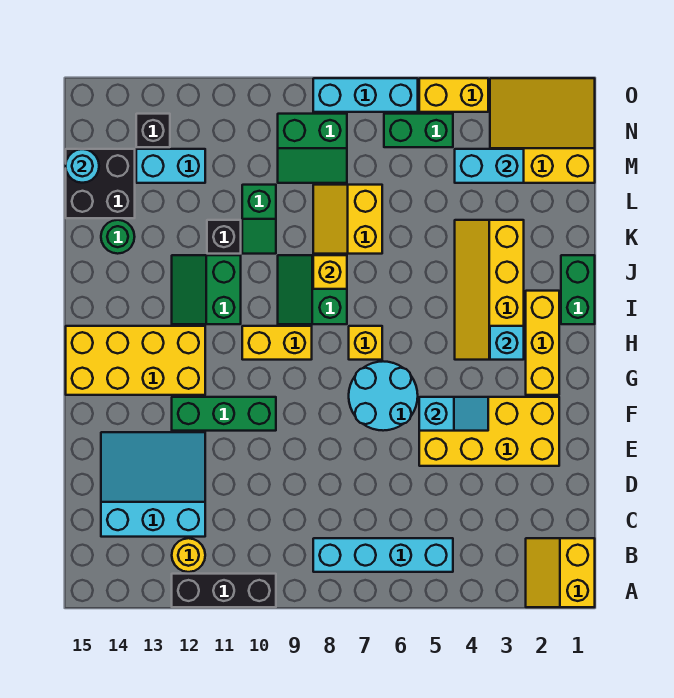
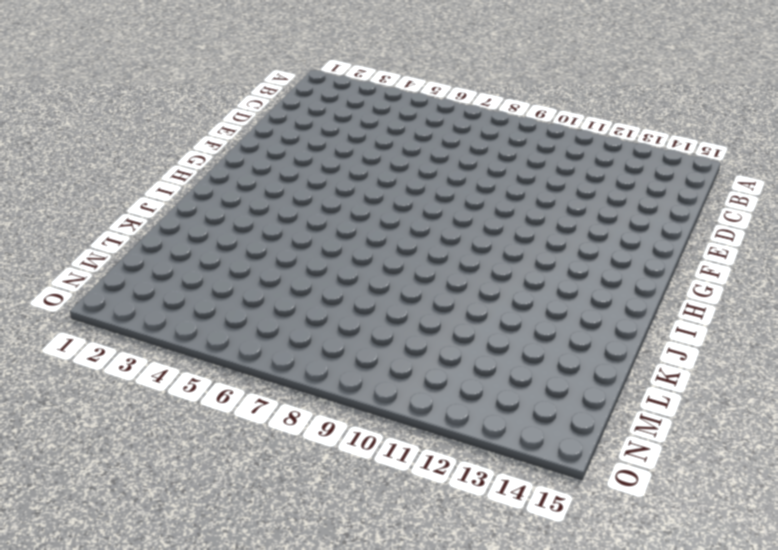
none -> yellow 2x2 slope [526,538,595,607]
none -> black 1x3 brick [172,574,276,607]
none -> cyan 1x4 brick [313,538,453,572]
none -> yellow 1x1 round brick [172,538,205,572]

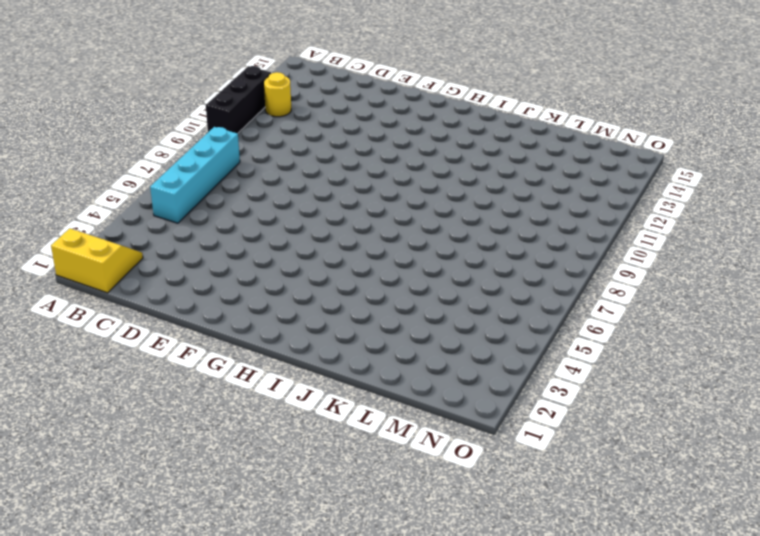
none -> cyan 3x3 slope [101,432,205,537]
none -> yellow 2x4 brick [419,397,559,466]
none -> cyan 2x2 round brick [349,361,418,431]
none -> green 1x3 brick [172,397,276,431]

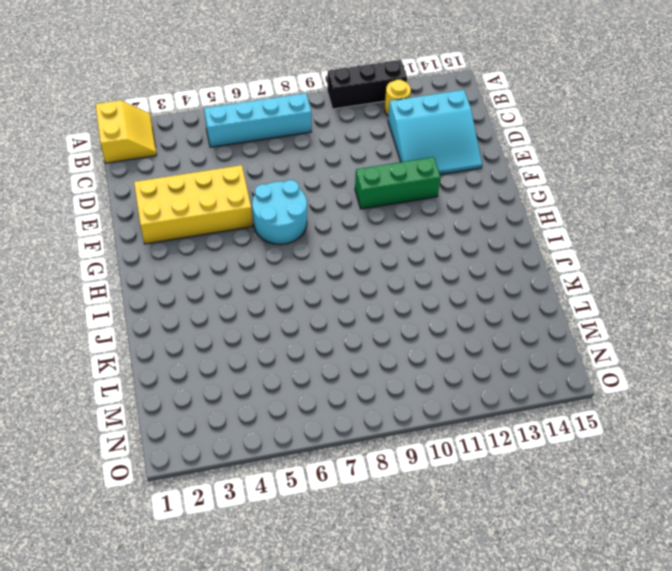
none -> yellow 1x3 brick [526,291,559,395]
none -> yellow 2x4 brick [66,326,205,395]
none -> yellow 2x4 slope [455,220,524,360]
none -> yellow 1x1 brick [349,326,382,360]

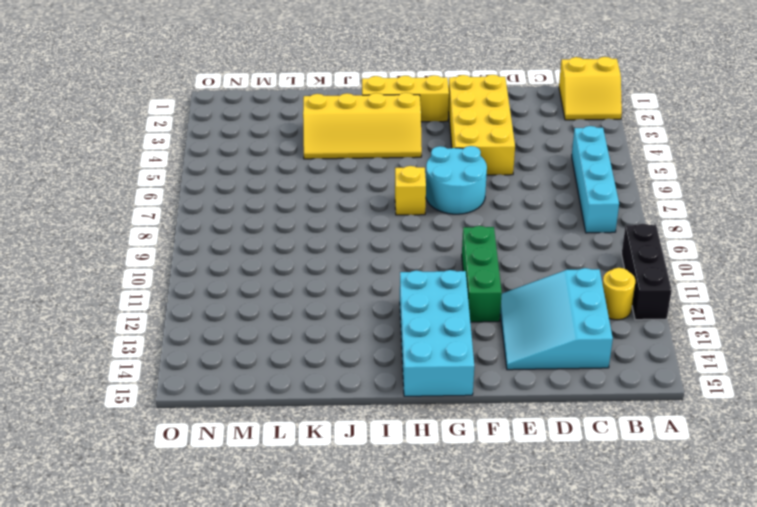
cyan 2x4 brick [400,270,474,396] -> yellow 2x4 brick [66,326,205,395]
none -> yellow 1x2 brick [242,326,312,360]
none -> green 1x2 brick [561,255,595,324]
none -> green 2x2 slope [278,255,347,324]
none -> green 2x2 slope [172,255,241,324]

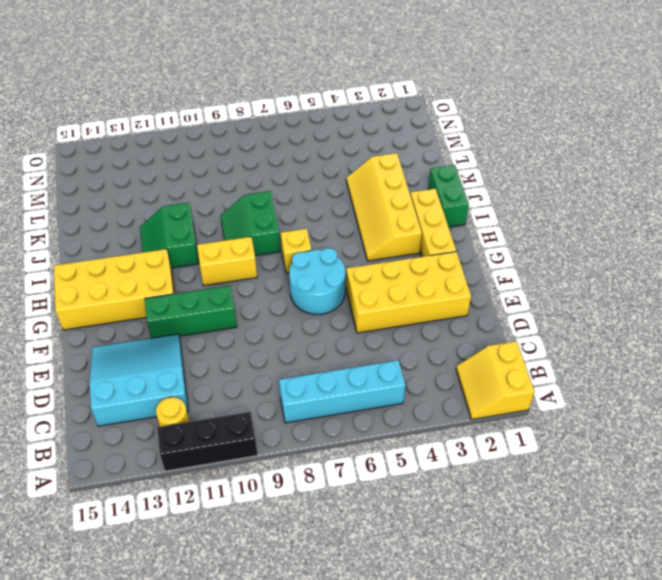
none -> yellow 2x2 slope [313,185,382,254]
none -> green 1x2 slope [242,185,276,254]
none -> black 1x1 brick [207,220,241,254]
none -> green 1x1 round brick [101,220,135,254]

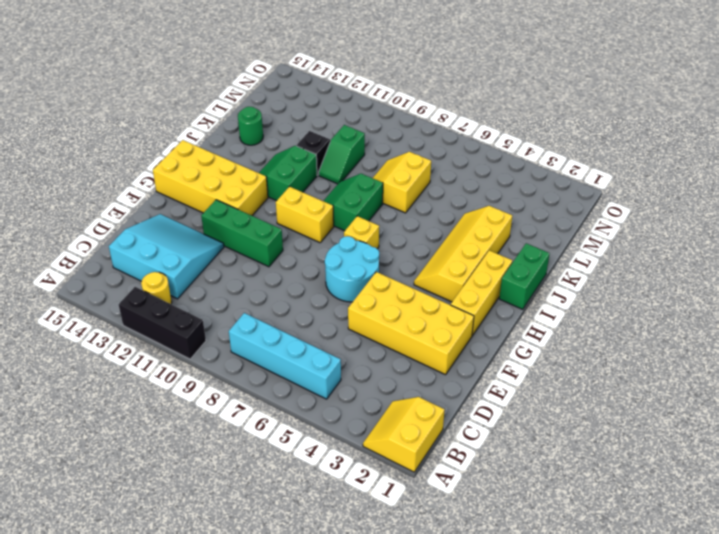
none -> black 2x2 brick [66,149,135,218]
none -> yellow 3x3 slope [490,78,595,183]
none -> green 2x2 slope [278,114,347,183]
none -> cyan 1x2 brick [136,149,205,183]

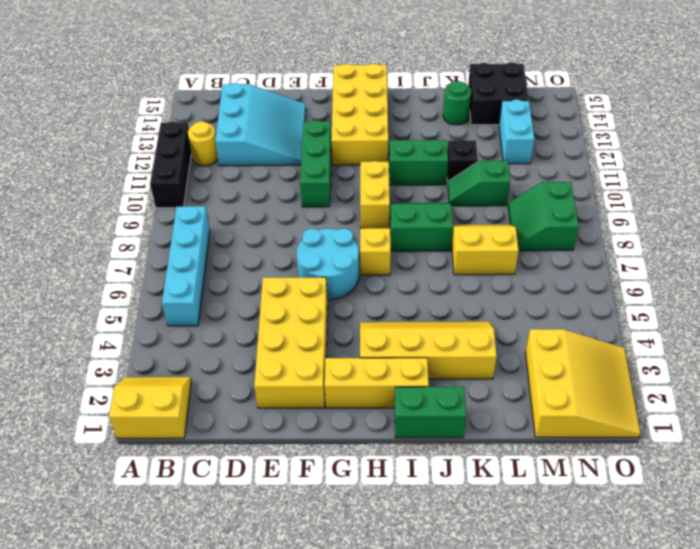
none -> green 1x2 brick [384,114,453,147]
none -> black 1x1 brick [136,114,170,147]
none -> yellow 1x2 brick [419,78,488,112]
none -> cyan 1x3 brick [313,78,418,112]

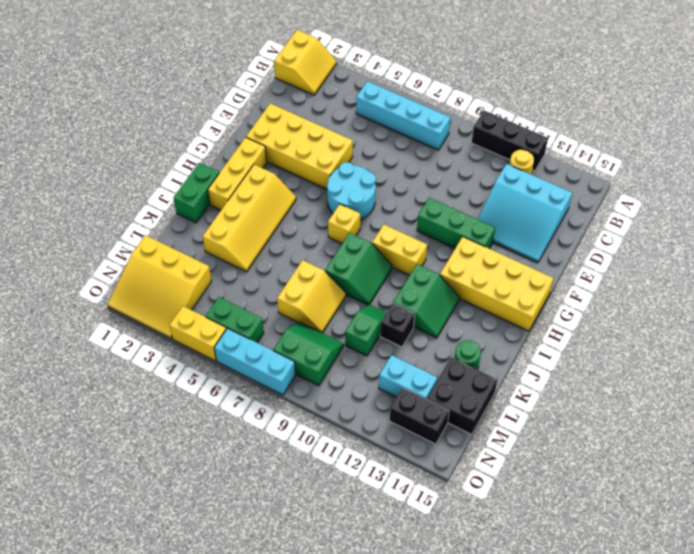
black 1x2 brick [390,388,449,444] -> black 1x1 brick [136,114,170,147]
none -> cyan 1x2 slope [419,397,488,431]
none -> cyan 1x1 brick [490,326,524,360]
none -> yellow 1x1 brick [313,255,347,289]
none -> cyan 1x2 brick [455,149,524,183]

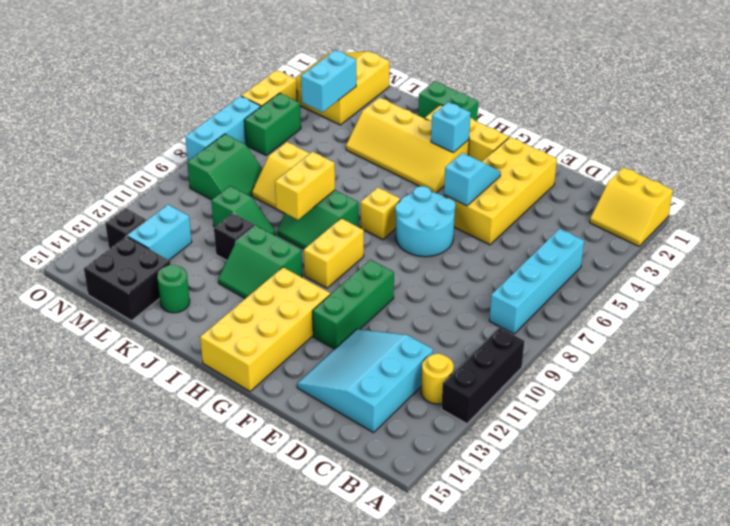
yellow 1x2 brick [275,152,335,220] -> yellow 1x1 brick [313,255,347,289]
none -> cyan 1x1 round brick [66,149,99,183]

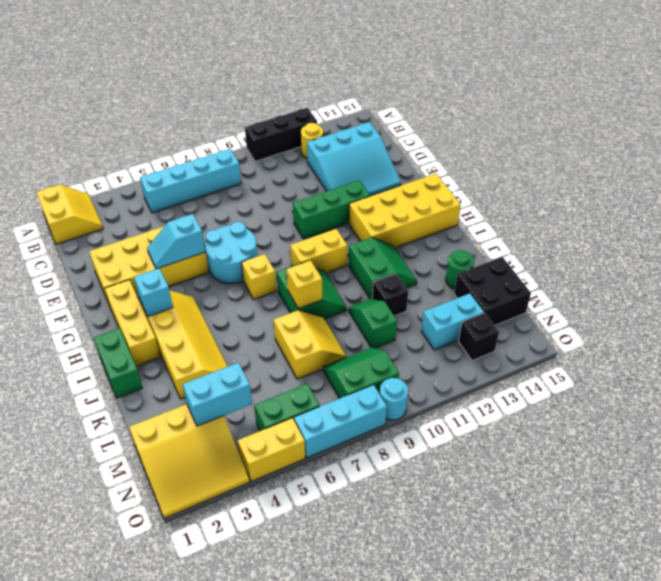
cyan 1x1 round brick [380,378,408,420] -> cyan 1x1 round brick moved to [66,149,99,183]

